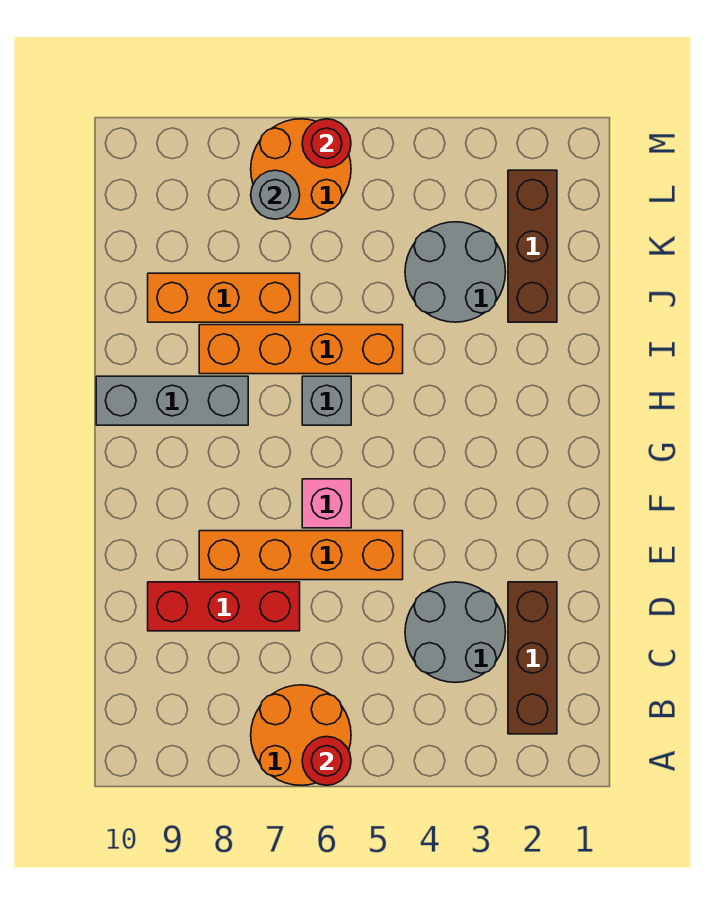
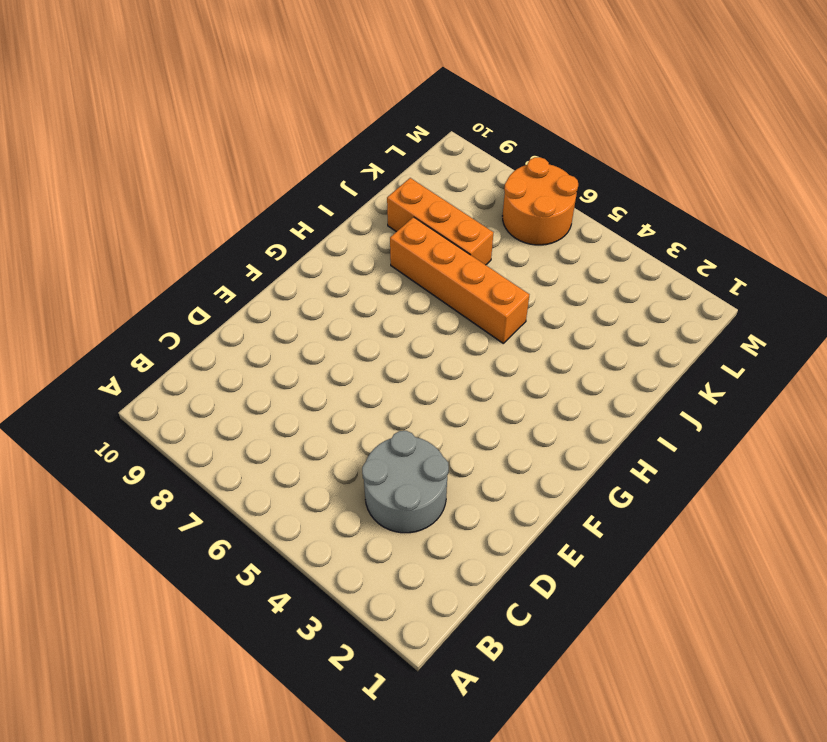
none -> orange 2x2 round brick [251,685,351,785]
none -> brown 1x3 brick [508,582,557,734]
none -> red 1x3 brick [148,582,300,631]

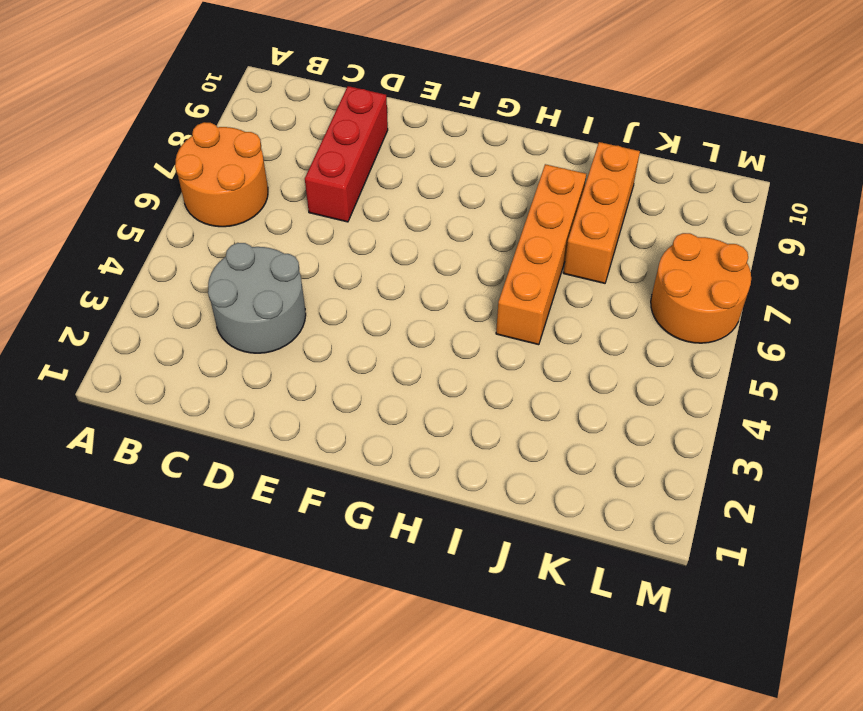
none -> brown 1x3 brick [508,582,557,734]
none -> orange 1x4 brick [199,531,403,580]
none -> pink 1x1 brick [302,479,351,528]

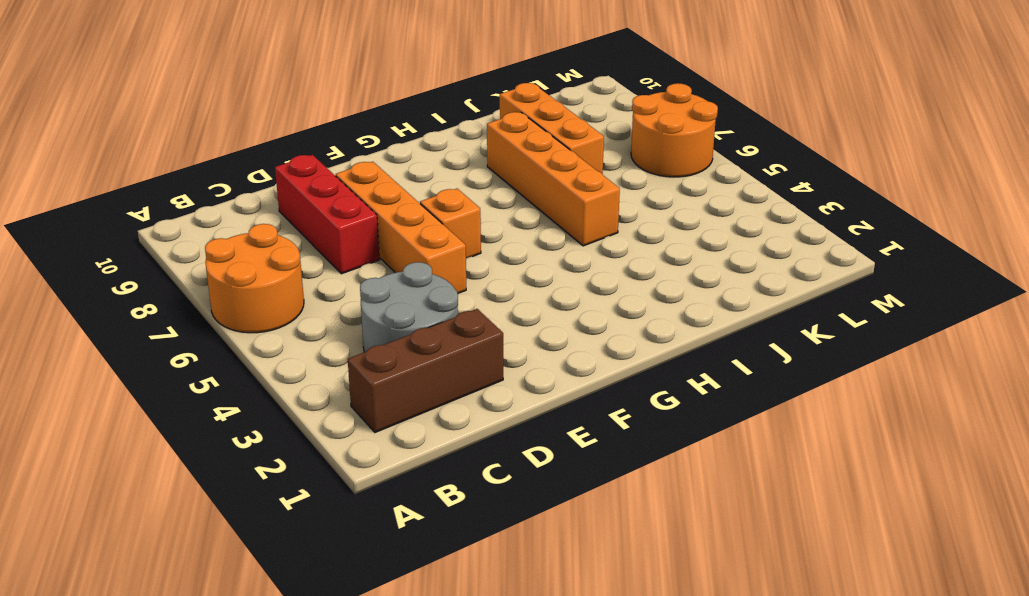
orange 1x1 brick [420,189,481,258] -> pink 1x1 brick [302,479,351,528]
none -> grey 1x1 brick [302,376,351,425]
none -> grey 1x3 brick [96,376,248,425]
none -> brown 1x3 brick [508,170,557,322]

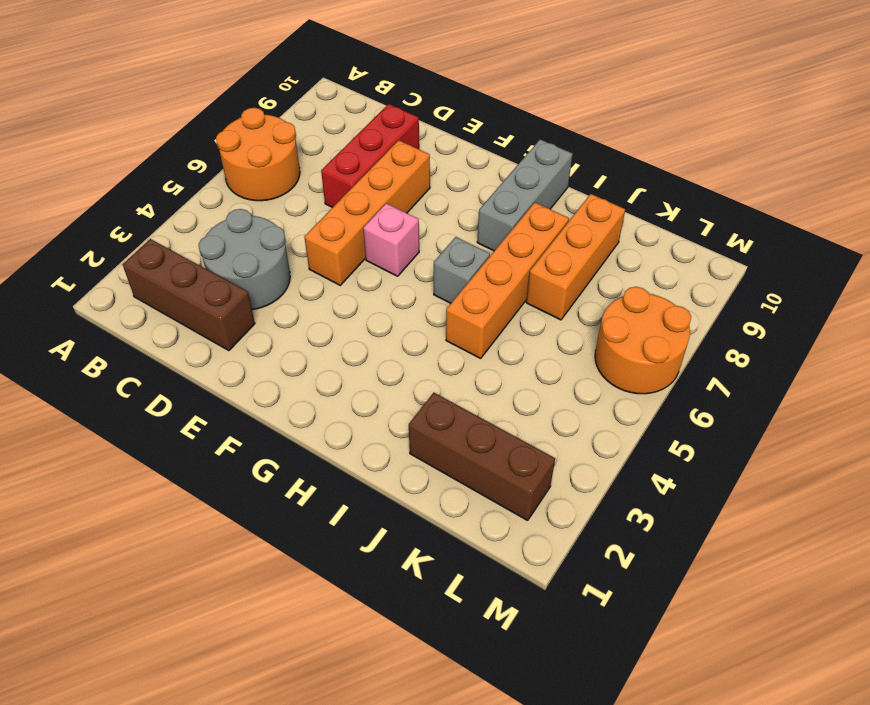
none -> grey 2x2 round brick [405,222,506,322]
none -> red 1x1 round brick [302,736,351,785]
none -> grey 1x1 round brick [251,170,300,219]

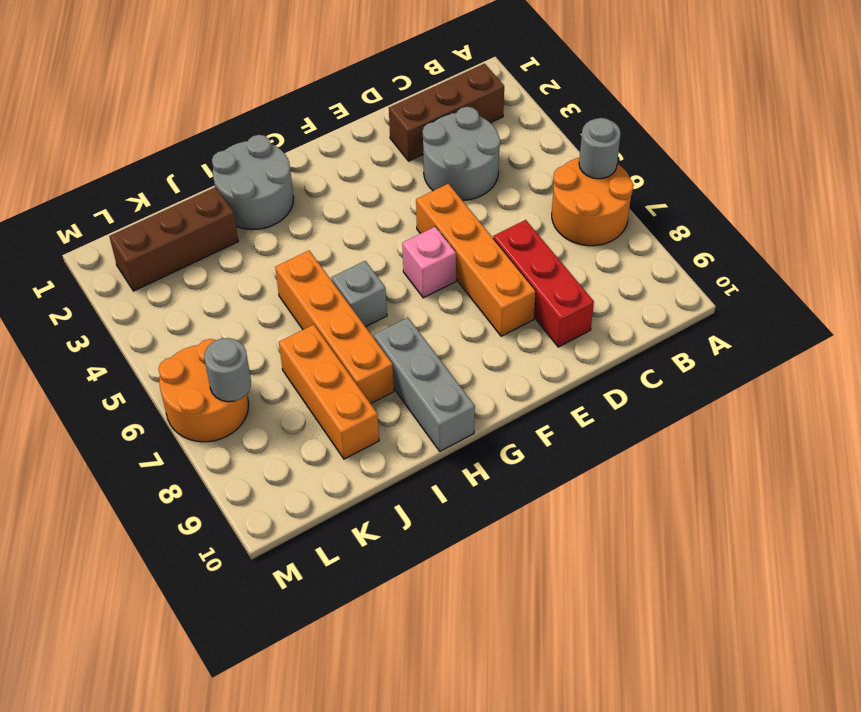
grey 1x1 round brick [579,118,621,179] -> red 1x1 round brick [302,736,351,785]
grey 2x2 round brick [212,135,293,230] -> grey 2x2 round brick moved to [405,222,506,322]
none -> red 1x1 round brick [302,119,351,168]

